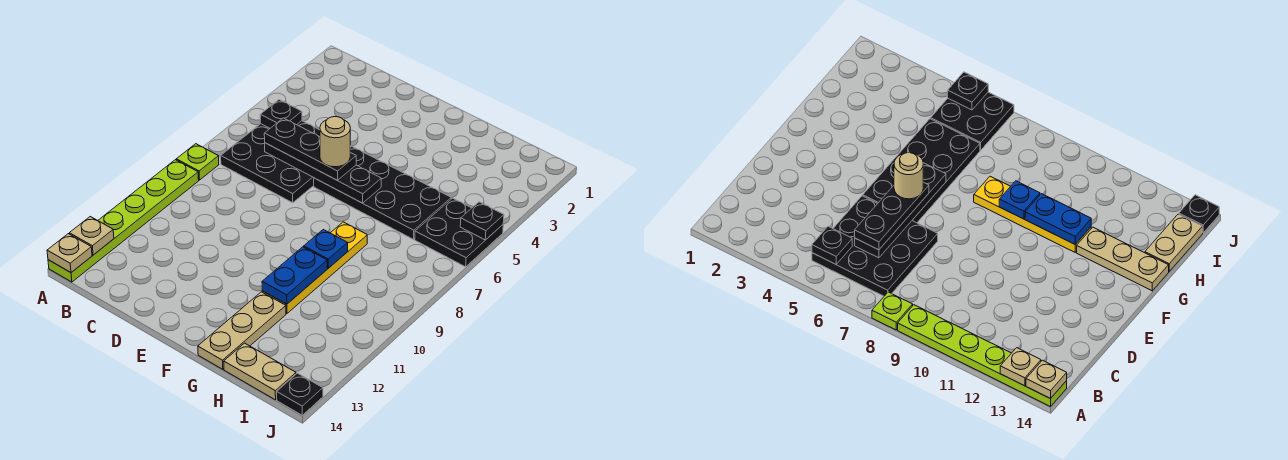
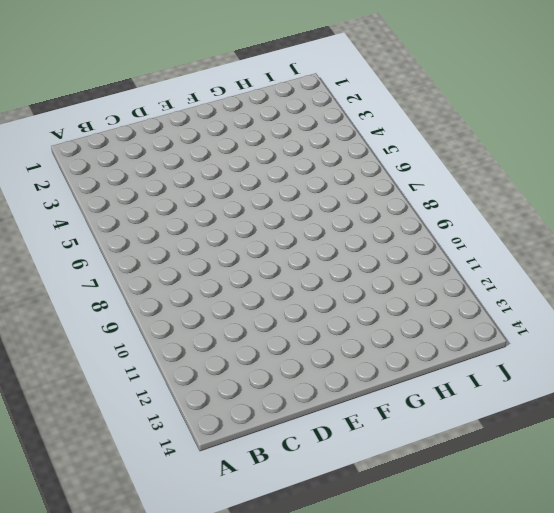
none -> lime 1x1 plate [176,144,219,180]
none -> lime 1x6 plate [48,160,199,282]
none -> black 3x3 plate [221,121,351,203]

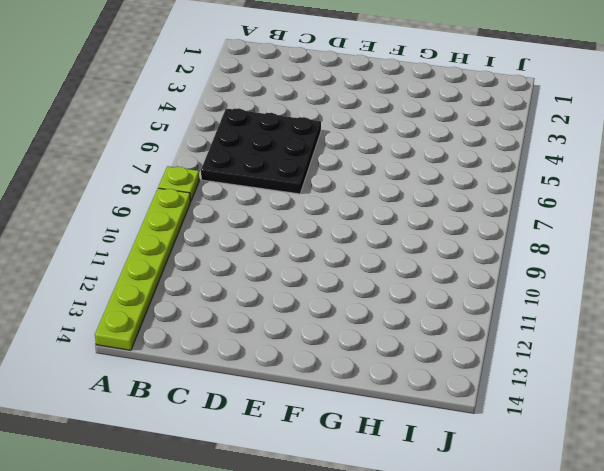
none -> black 2x4 plate [314,147,451,239]
none -> yellow 1x4 plate [262,222,367,314]
none -> tan 1x3 plate [198,292,286,369]

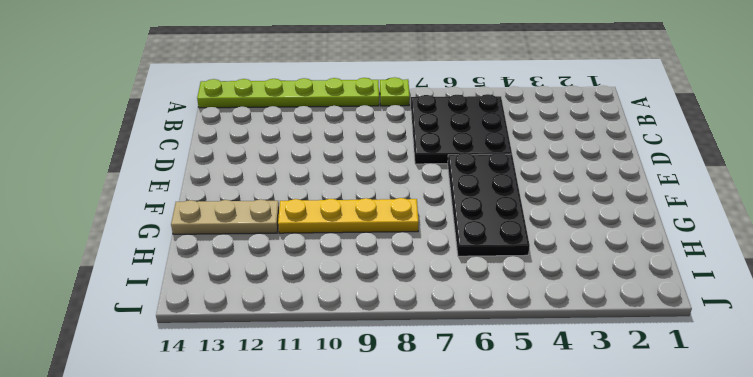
none -> tan 1x2 plate [224,343,296,400]
none -> black 2x2 plate [415,198,503,267]
none -> black 1x1 plate [277,373,323,415]

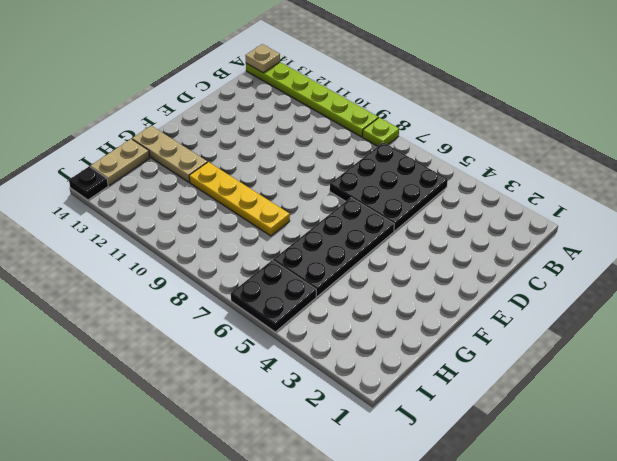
none -> tan 1x1 plate [69,217,114,255]
none -> black 1x1 plate [260,100,302,128]
none -> black 1x4 plate [265,143,381,203]

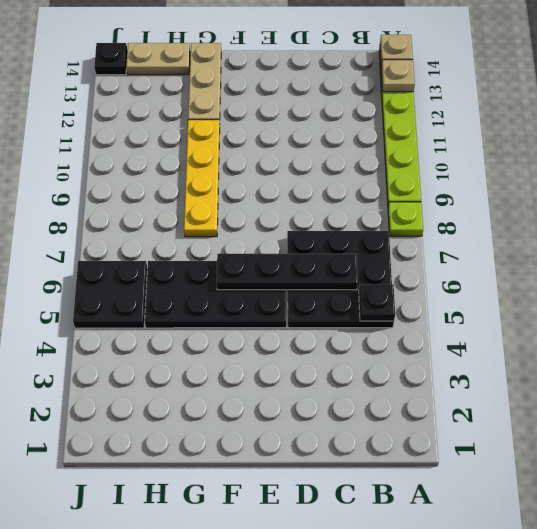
none -> blue 1x1 plate [304,230,348,268]
none -> blue 1x2 plate [262,247,327,304]
none -> black 1x1 plate [460,202,504,240]

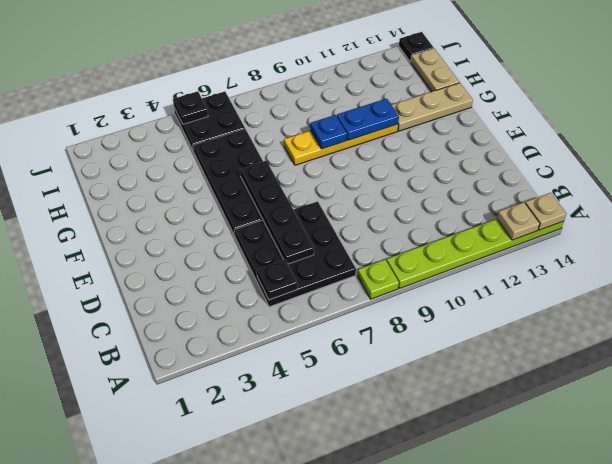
none -> black 1x3 plate [264,118,356,180]
none -> tan 1x1 round brick [320,117,350,167]

